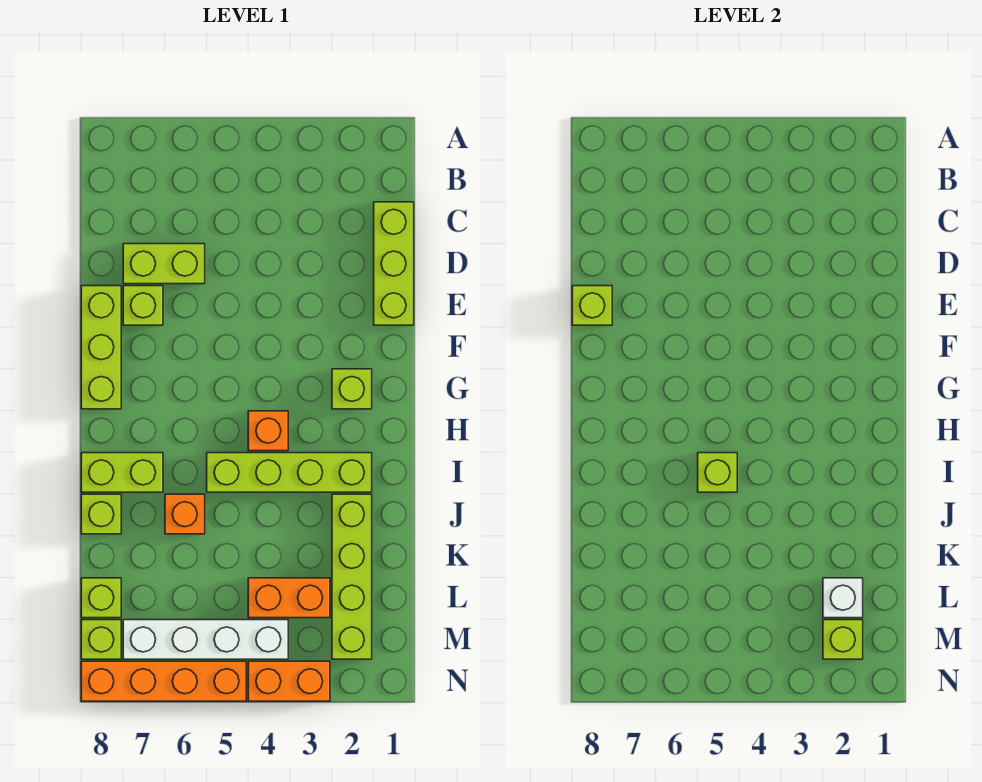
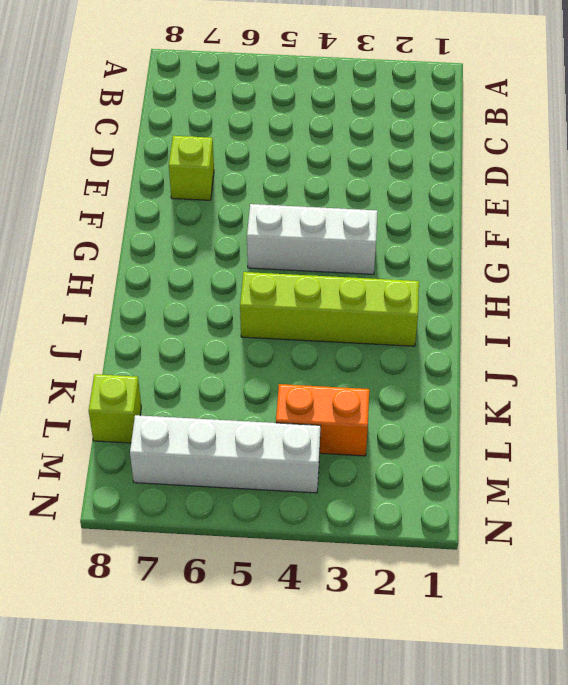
white 1x3 brick [247,204,377,274] -> none
none -> lime 1x3 brick [374,202,414,325]
none -> lime 1x2 brick [123,244,205,284]
none -> lime 1x3 brick [81,286,121,409]

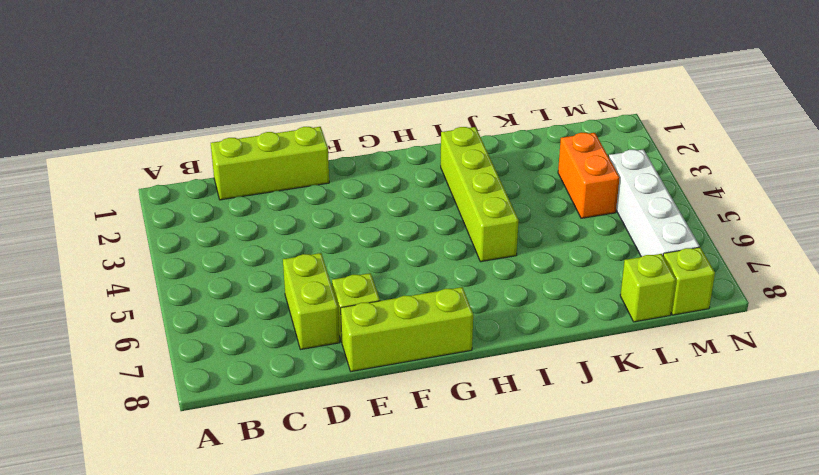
none -> lime 1x1 brick [332,369,372,409]
none -> orange 1x1 brick [248,411,288,451]
none -> lime 1x2 brick [81,453,163,492]

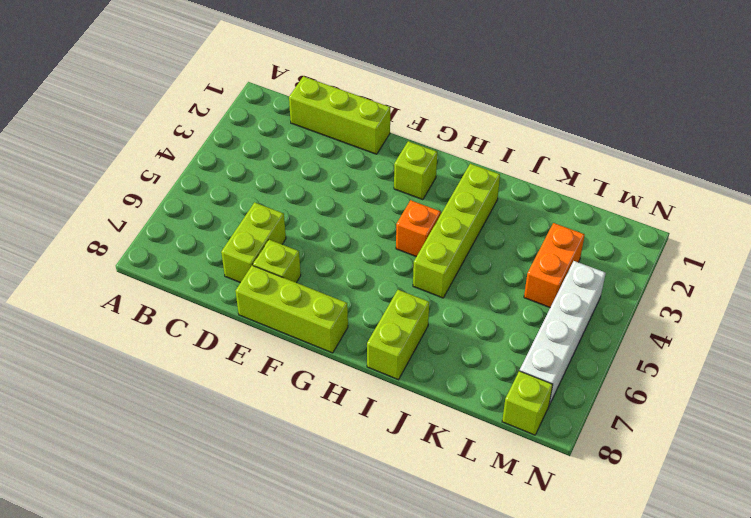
none -> lime 1x4 brick [332,494,372,659]
none -> orange 1x1 brick [165,494,205,534]
none -> lime 1x1 brick [81,494,121,534]

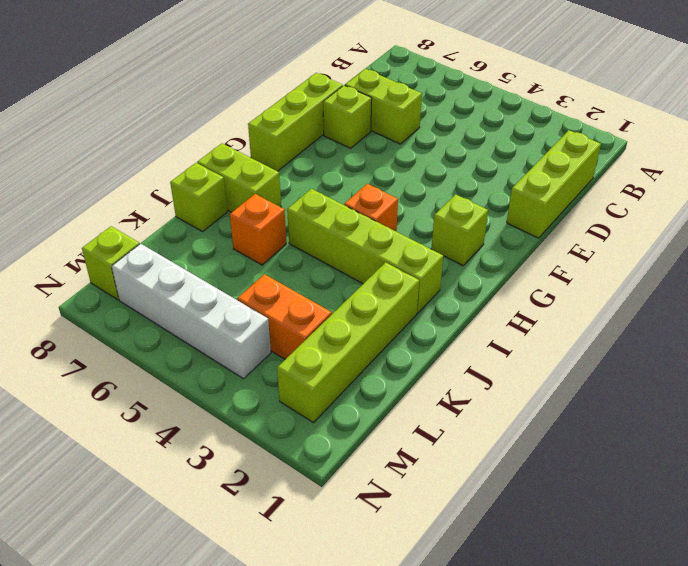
none -> lime 1x1 brick [81,578,121,618]
none -> orange 1x2 brick [248,661,330,701]
none -> orange 1x4 brick [81,661,246,701]

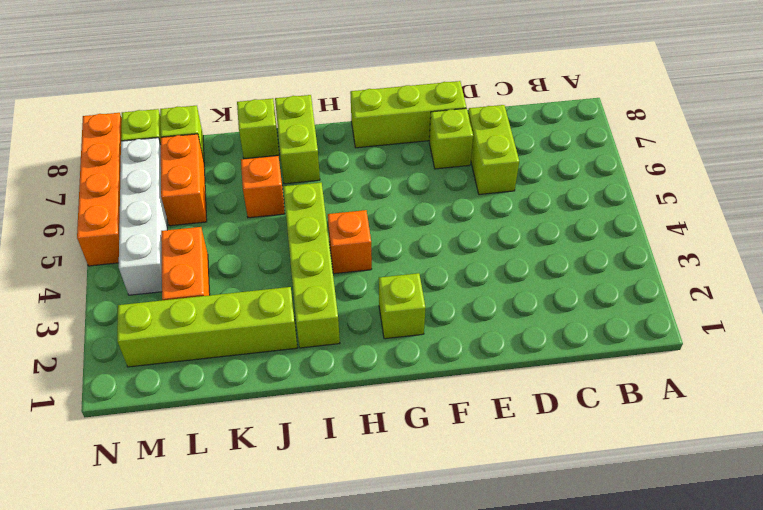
orange 1x2 brick [161,134,207,226] -> orange 1x2 brick moved to [248,661,330,701]
none -> lime 1x3 brick [374,202,414,325]
none -> lime 1x1 brick [572,286,612,325]
none -> lime 1x1 brick [698,453,737,492]

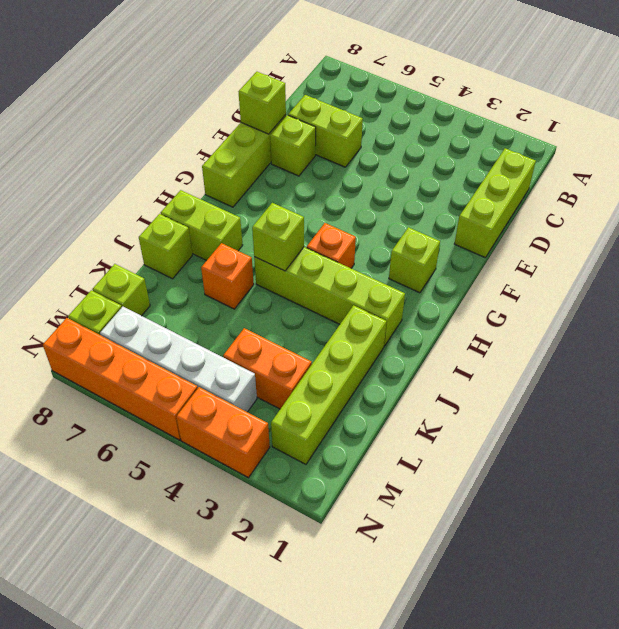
none -> white 1x1 brick [823,578,863,618]
none -> lime 1x1 brick [823,620,863,659]

